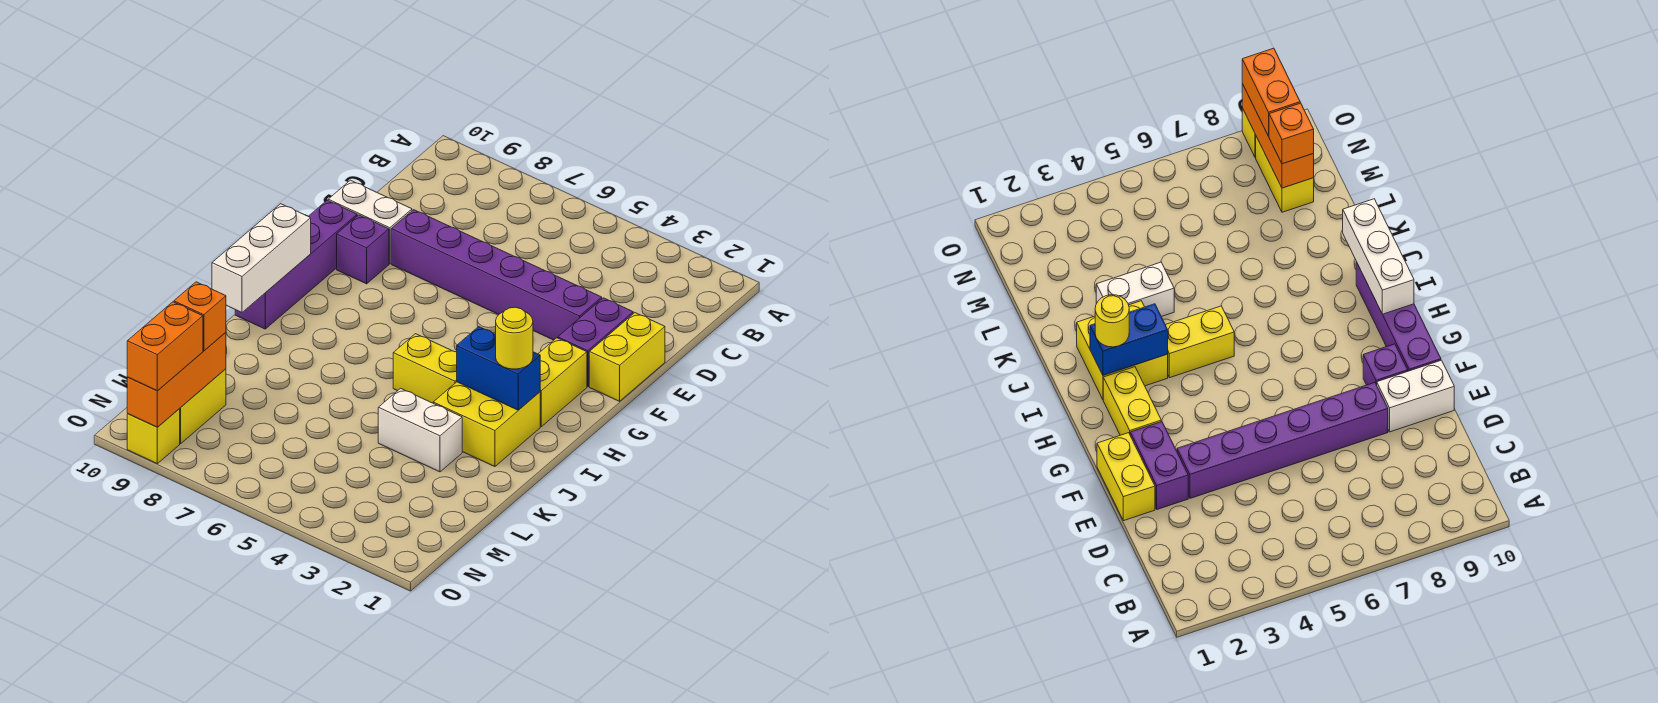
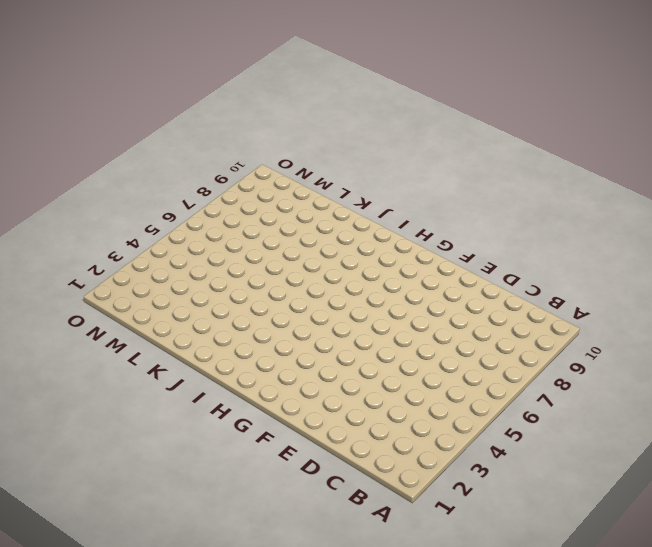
none -> yellow 1x2 brick [589,313,665,401]
none -> purple 1x2 brick [558,298,633,387]
none -> purple 1x6 brick [391,210,602,340]

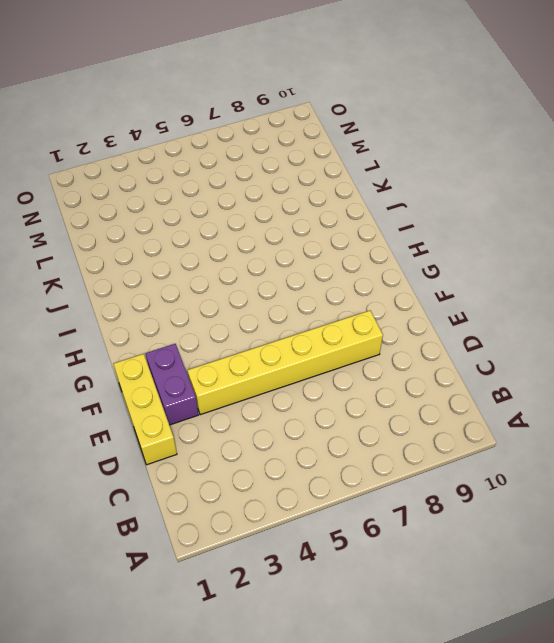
yellow 1x3 brick [114,354,177,465] -> yellow 1x2 brick [589,313,665,401]
yellow 1x6 brick [187,311,383,415] -> purple 1x6 brick [391,210,602,340]
none -> white 1x2 brick [328,180,412,264]
none -> purple 1x1 brick [337,215,389,284]
none -> purple 1x4 brick [235,200,357,329]

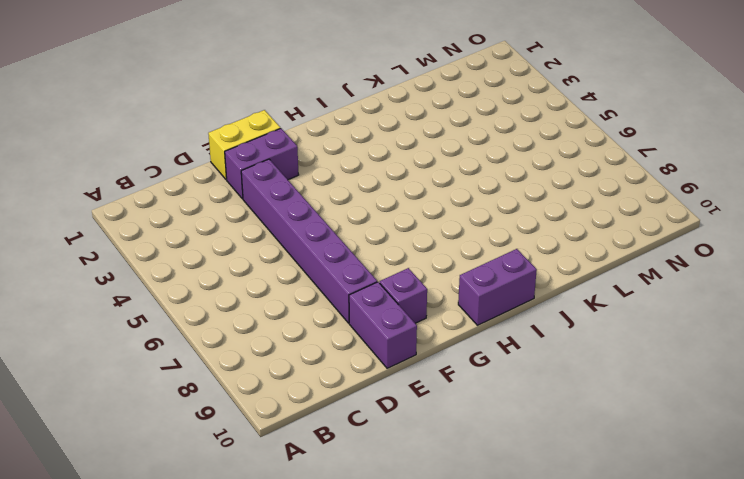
purple 1x2 brick [349,282,417,368] -> white 1x2 brick [328,180,412,264]
purple 1x2 brick [458,249,537,325] -> purple 1x4 brick [235,200,357,329]
none -> yellow 1x2 brick [538,338,587,427]
none -> yellow 2x2 brick [433,382,540,467]
none -> yellow 1x2 brick [393,334,457,403]

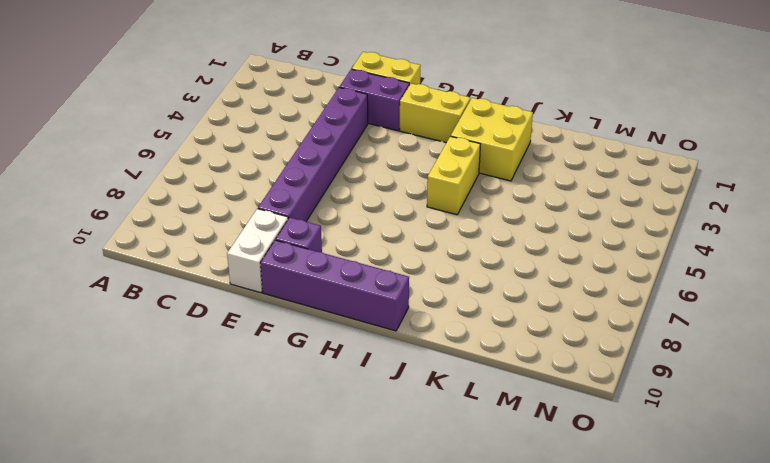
none -> white 1x2 brick [378,388,462,472]
none -> yellow 1x2 brick [179,369,226,444]
none -> yellow 1x1 brick [127,409,180,464]

